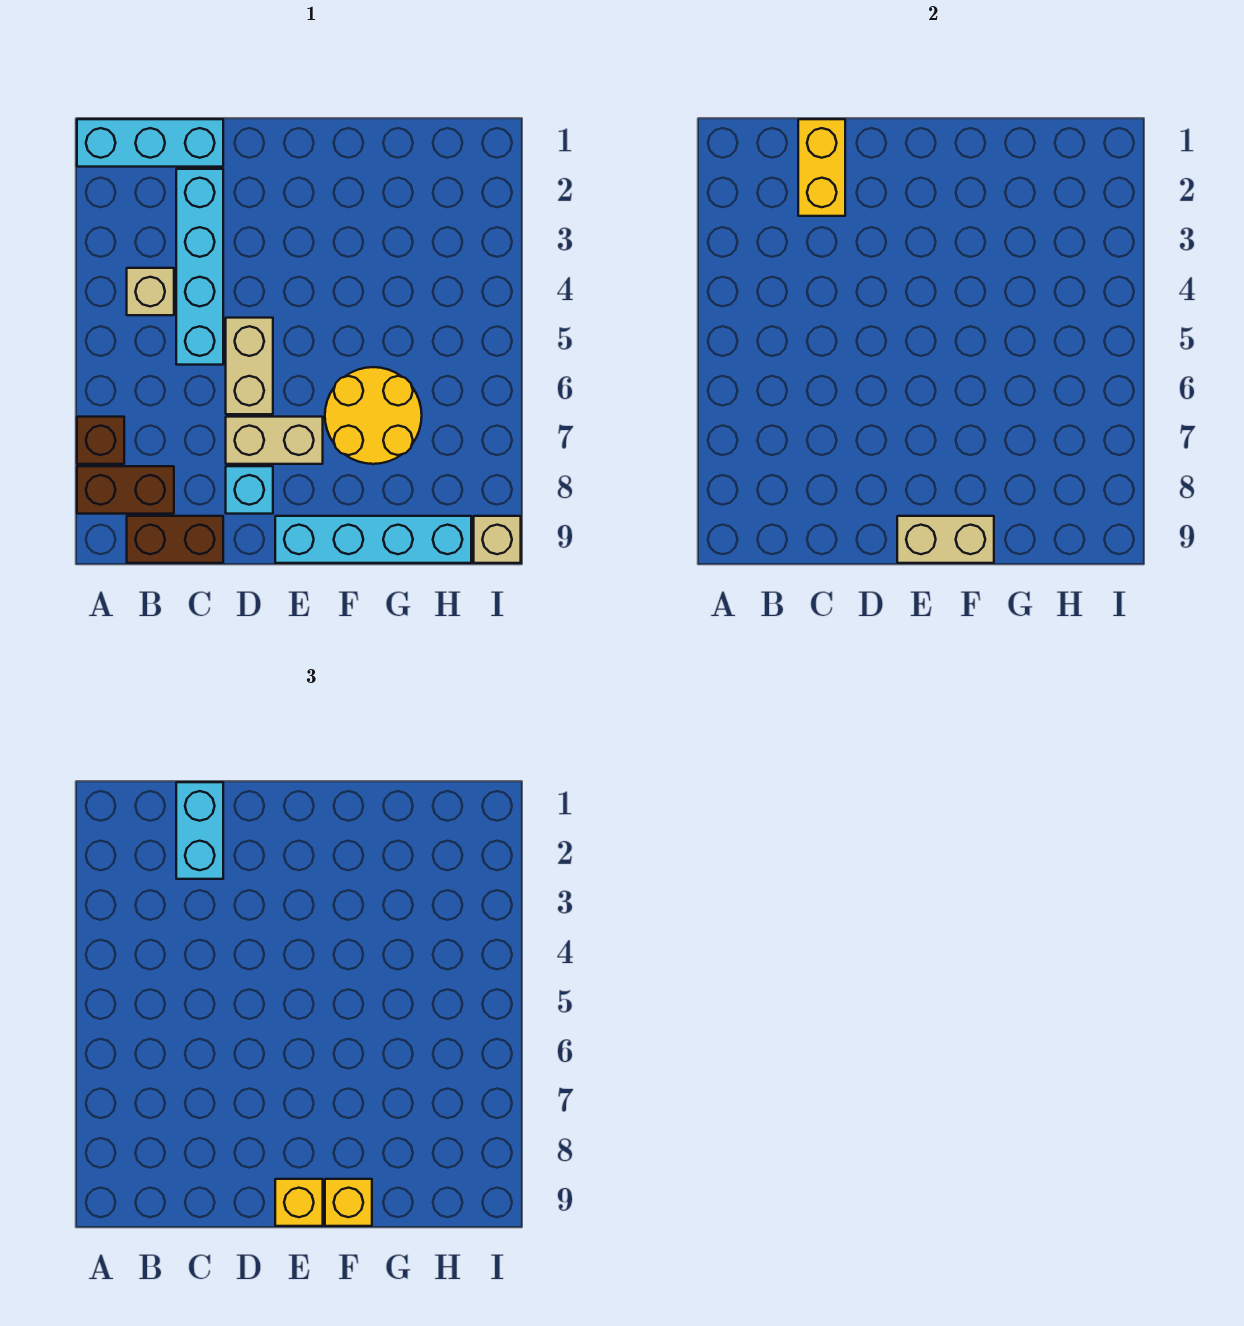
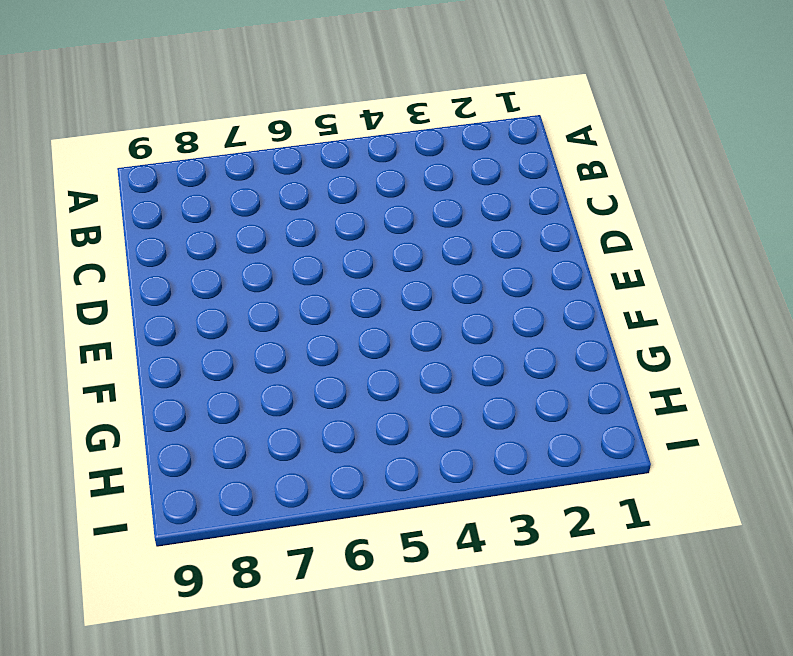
none -> cyan 1x3 brick [77,119,223,167]
none -> brown 1x1 brick [77,417,124,464]
none -> brown 1x2 brick [77,466,174,514]

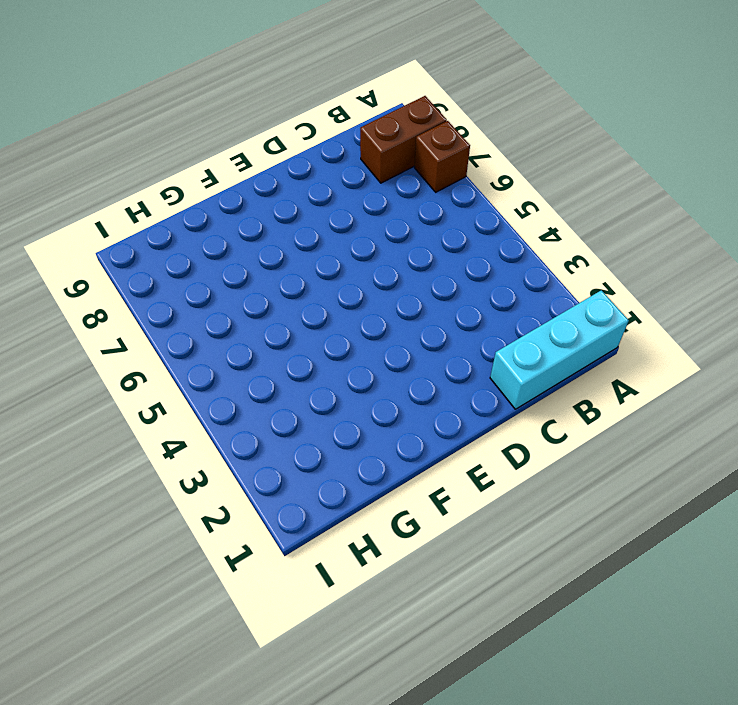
none -> tan 1x1 brick [127,268,174,315]
none -> brown 1x2 brick [127,516,223,563]
none -> cyan 1x4 brick [176,169,223,365]

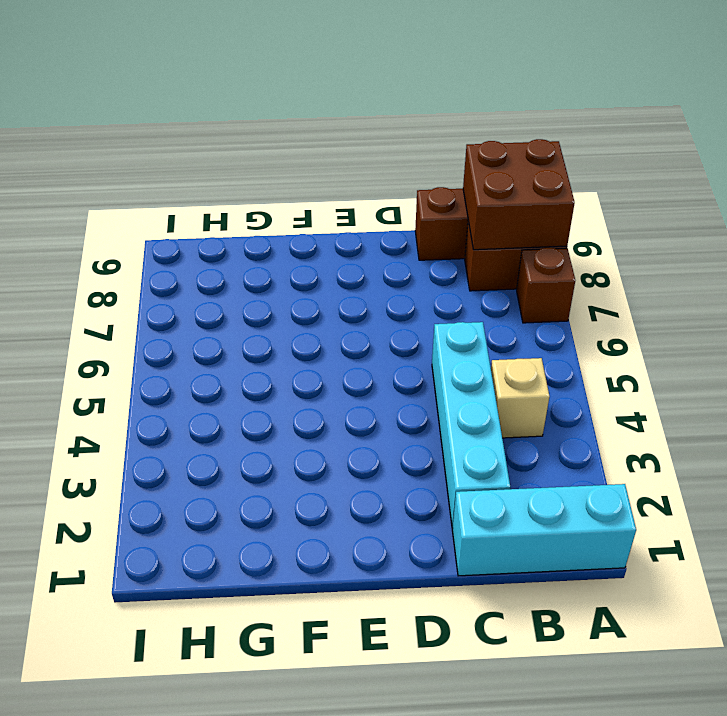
brown 2x2 brick [463,139,575,250] -> none
none -> tan 1x2 brick [226,318,273,414]
none -> tan 1x2 brick [226,417,323,464]
none -> cyan 1x1 brick [226,466,273,514]

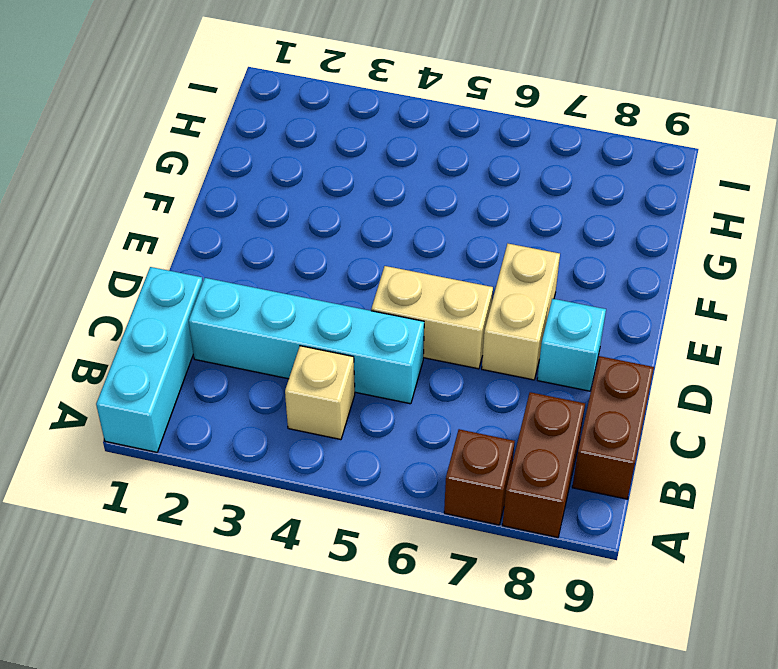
none -> cyan 1x4 brick [275,516,471,563]
none -> yellow 2x2 round brick [325,367,422,464]
none -> tan 1x1 brick [474,516,521,563]

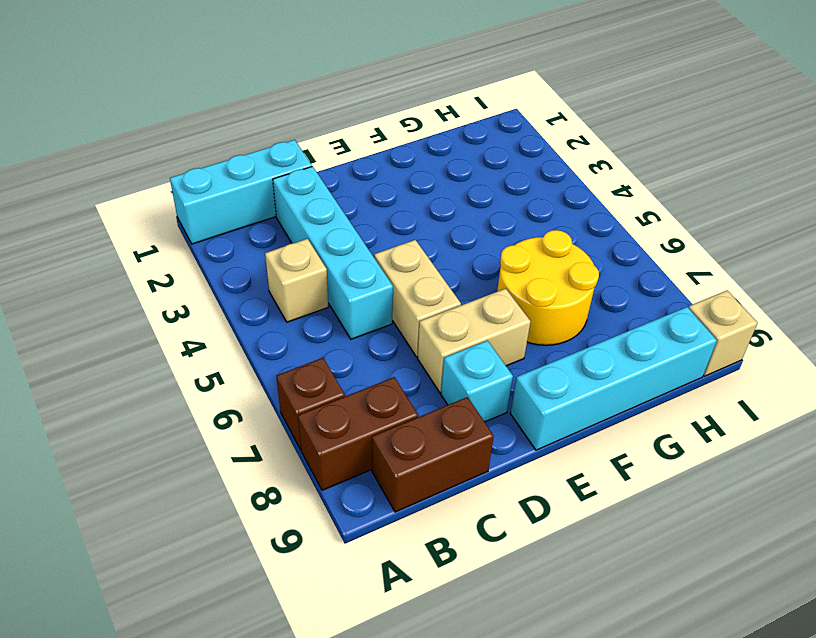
none -> yellow 1x2 brick [798,119,845,216]
none -> tan 1x2 brick [897,516,994,563]
none -> cyan 1x2 brick [176,782,223,879]

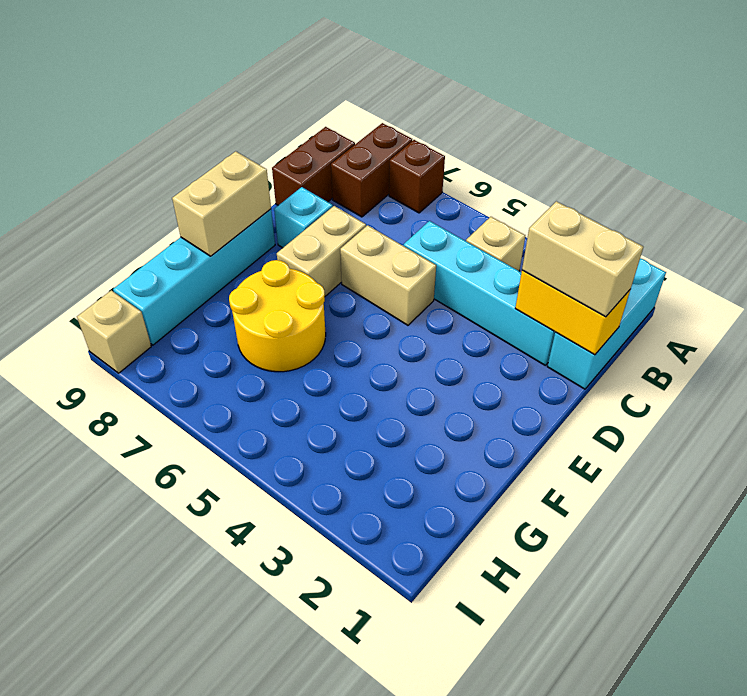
tan 1x2 brick [522,201,643,317] -> cyan 1x2 brick [176,782,223,879]
none -> yellow 1x1 brick [275,1179,323,1226]
none -> yellow 1x1 brick [325,1179,372,1226]

